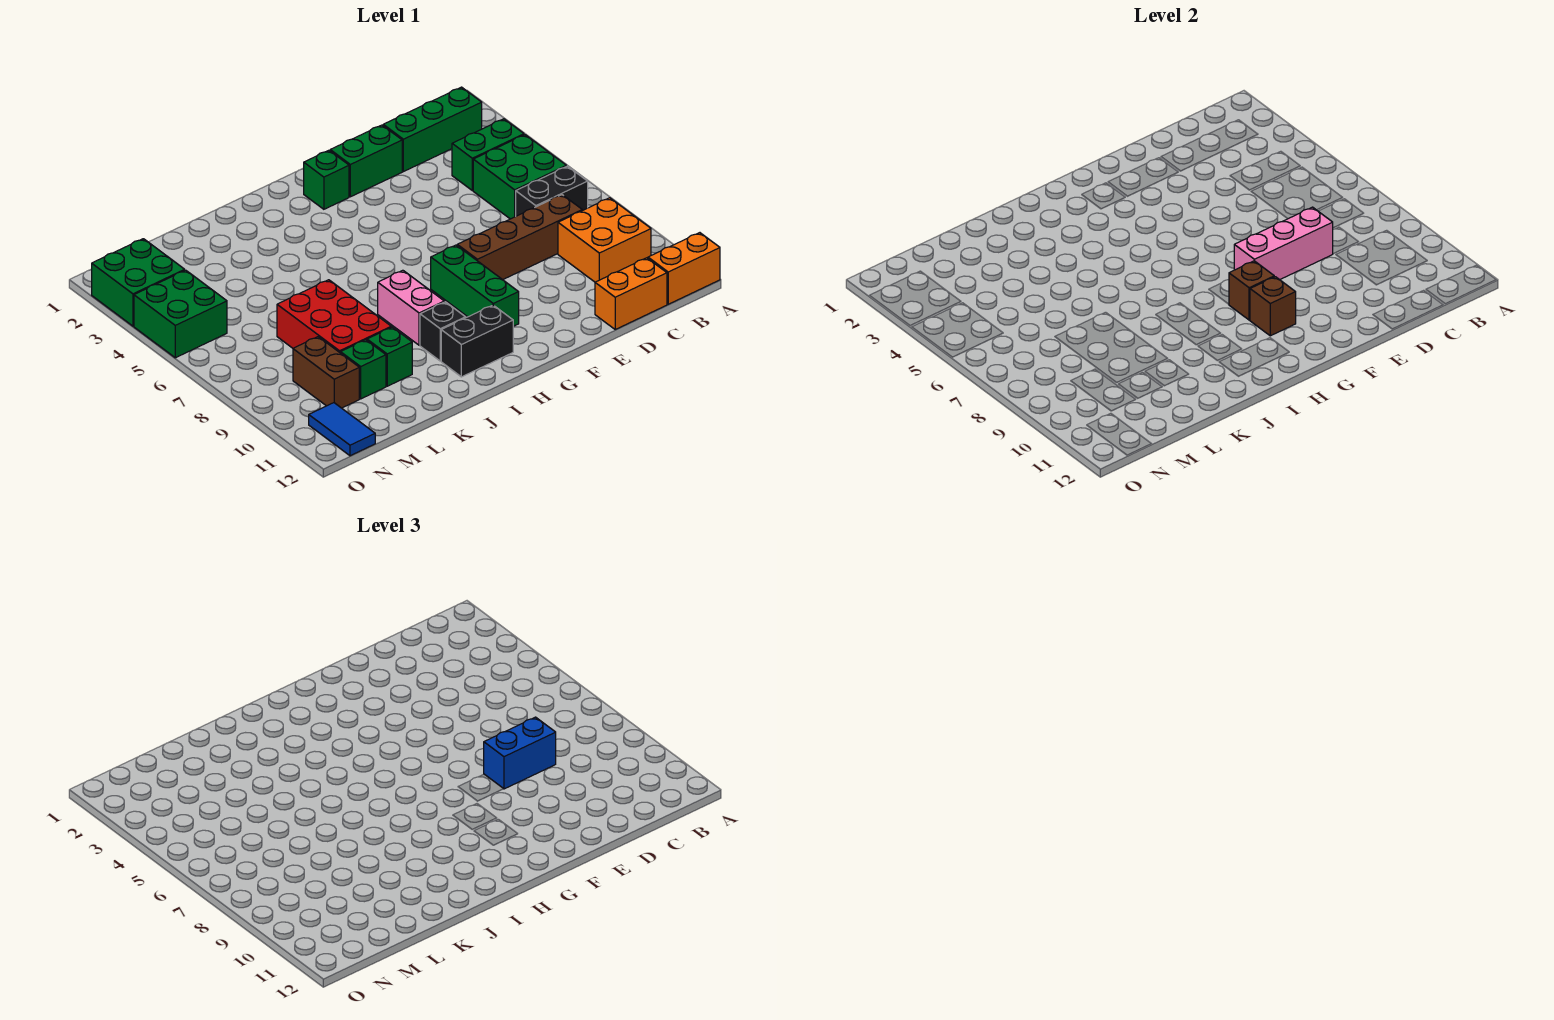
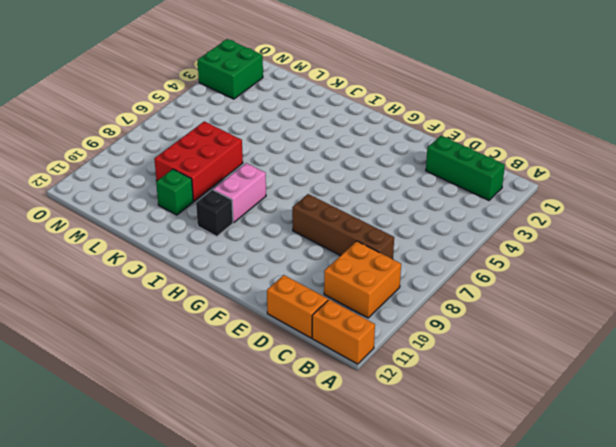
none -> green 1x2 brick [452,119,524,190]
none -> green 2x2 brick [473,135,566,219]
none -> black 1x2 brick [516,166,588,216]

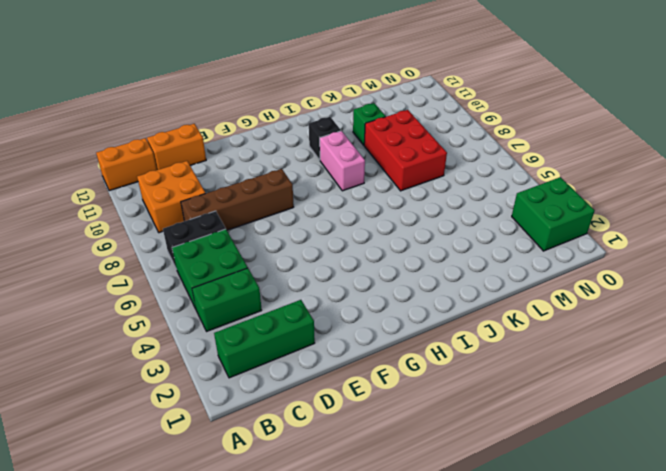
none -> green 1x2 brick [330,125,402,197]
none -> green 1x1 brick [304,150,349,209]
none -> green 1x3 brick [431,245,519,326]

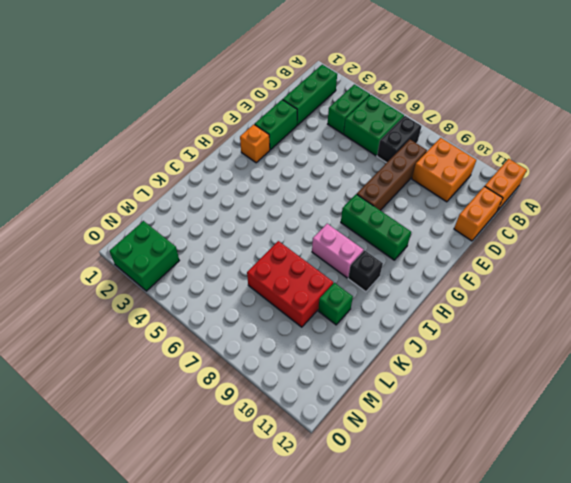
orange 1x1 brick [240,125,270,163] -> green 1x1 brick [304,150,349,209]
none -> black 1x2 brick [441,305,513,377]
none -> green 1x1 brick [341,340,386,399]
none -> brown 1x2 brick [293,337,359,408]

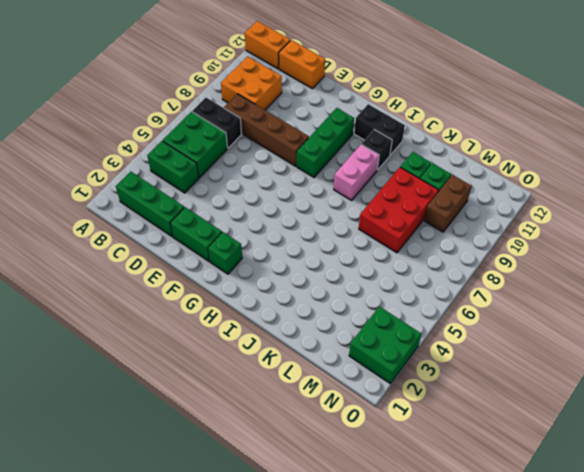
none -> green 2x2 brick [134,270,227,358]
none -> blue 1x2 tile [309,403,375,456]
none -> pink 1x3 brick [1234,207,1333,280]

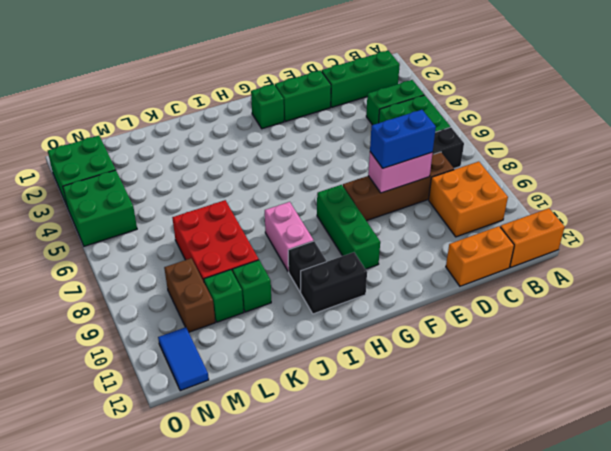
pink 1x2 brick [368,152,433,193] -> pink 1x3 brick [1234,207,1333,280]
none -> brown 1x1 brick [1229,261,1274,320]
none -> brown 1x1 brick [1250,277,1296,336]

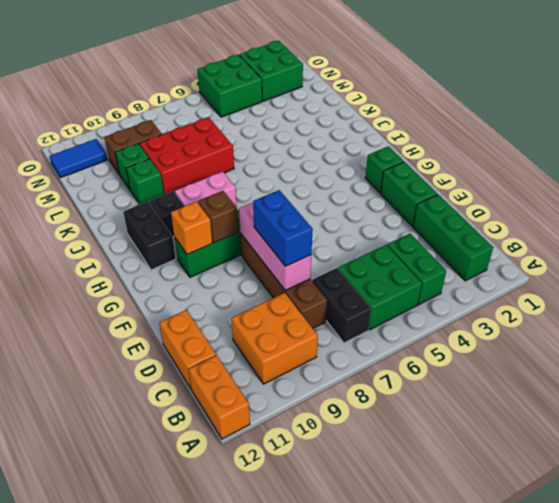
orange 1x1 brick [171,202,212,254] -> brown 1x1 brick [1250,277,1296,336]

